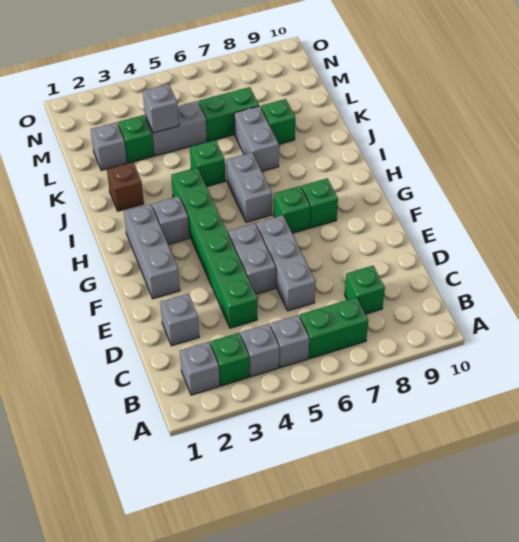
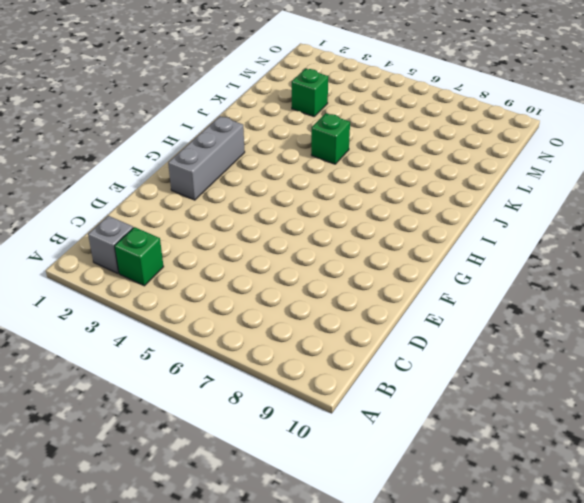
none -> grey 1x1 brick [240,324,279,377]
none -> grey 1x1 brick [270,315,309,367]
none -> green 1x2 brick [300,297,368,359]

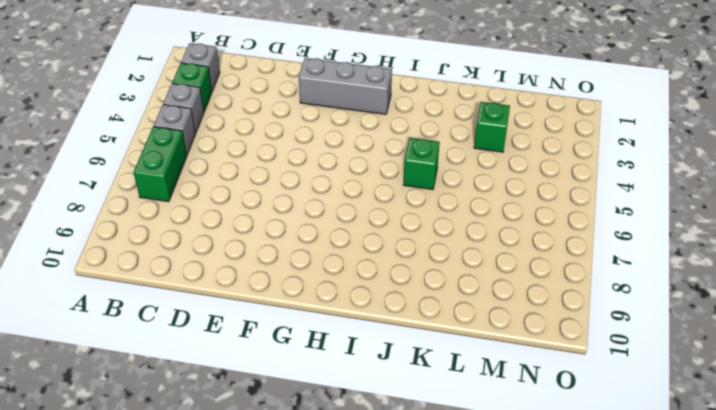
none -> green 1x1 brick [345,266,385,314]
none -> grey 1x1 brick [160,294,199,346]
none -> green 1x6 brick [171,168,257,328]

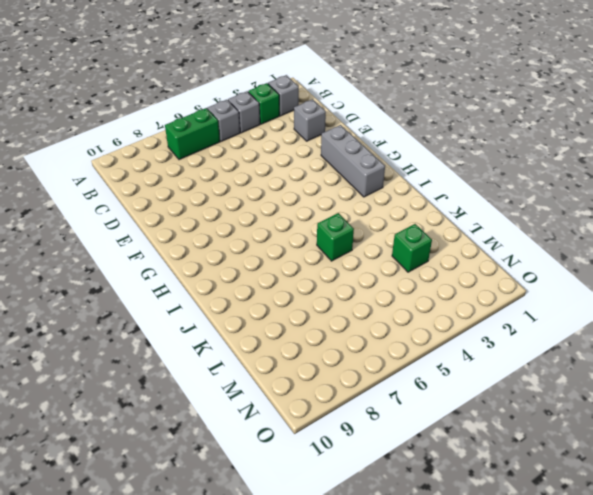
none -> green 1x1 brick [345,266,385,314]
none -> green 1x6 brick [171,168,257,328]
none -> grey 1x3 brick [256,215,316,311]

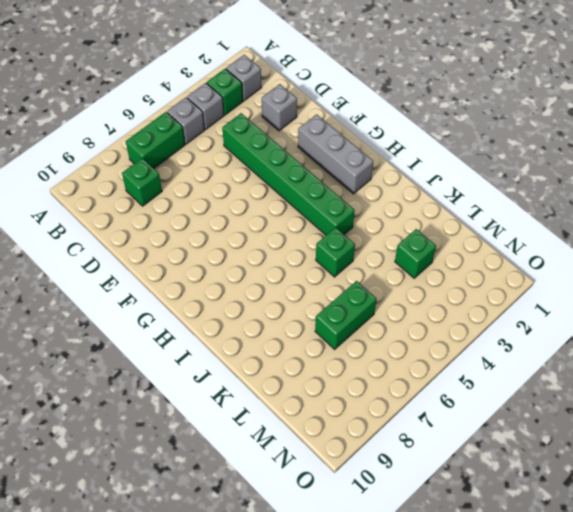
none -> grey 1x3 brick [256,215,316,311]
none -> grey 1x2 brick [228,223,276,294]
none -> green 1x1 brick [274,186,310,233]

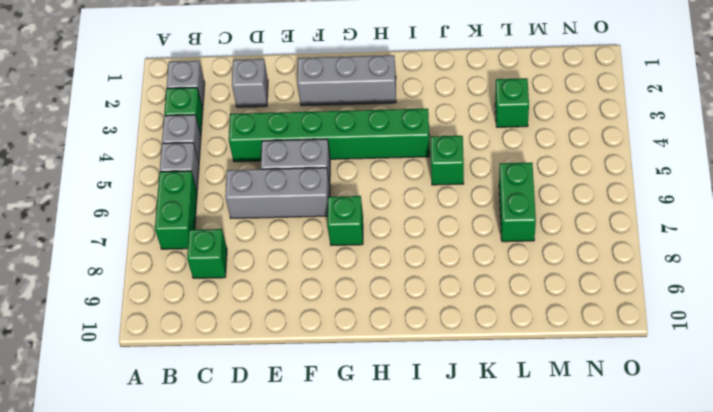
none -> green 1x1 brick [301,178,338,228]
none -> grey 1x1 brick [152,196,189,244]
none -> grey 1x2 brick [226,153,272,222]

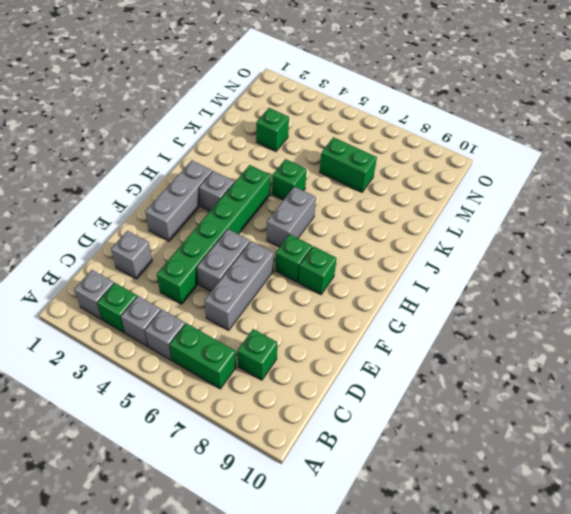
none -> brown 1x1 brick [107,162,144,211]
none -> grey 1x2 brick [234,106,279,171]
none -> green 1x1 brick [261,99,295,144]

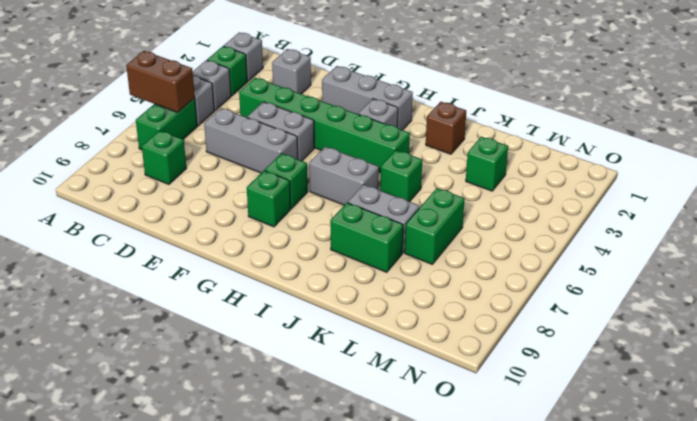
brown 1x2 brick [126,51,195,112] -> none
green 1x2 brick [330,203,403,272] -> green 1x1 brick [261,99,295,144]
none -> grey 1x1 brick [91,122,127,170]
none -> grey 1x2 brick [145,101,207,156]
none -> grey 1x1 brick [143,84,179,133]

